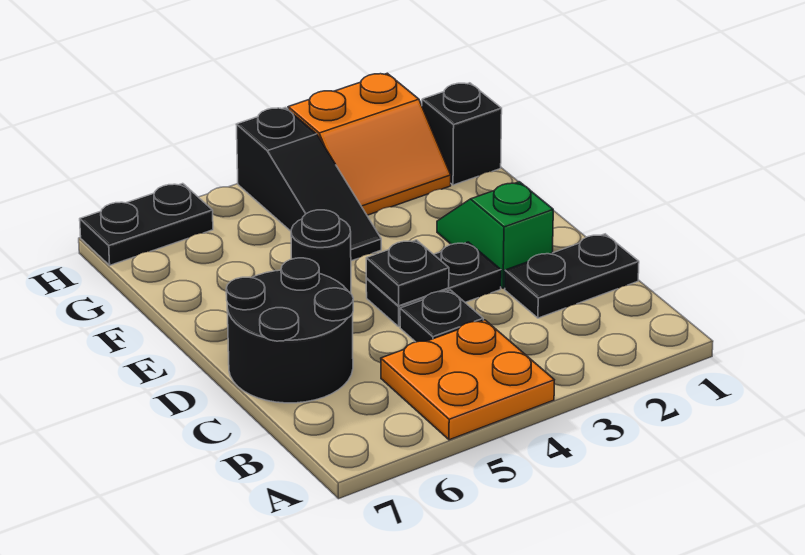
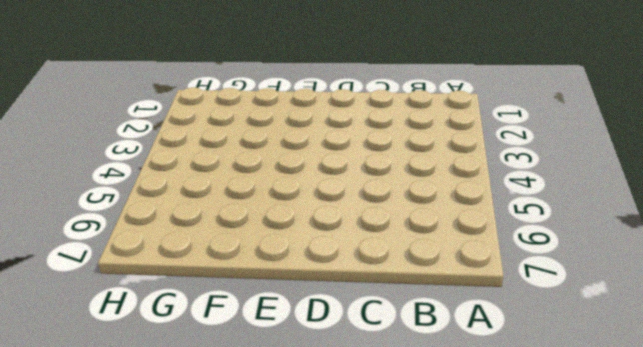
none -> orange 2x2 plate [381,320,554,440]
none -> black 1x2 plate [505,234,639,318]
none -> black 1x1 plate [400,290,483,342]

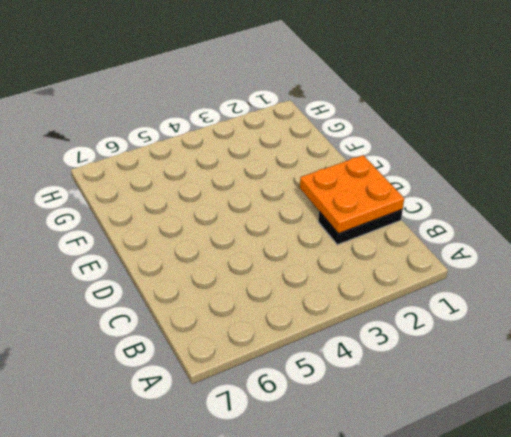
orange 2x2 plate [300,155,404,234] -> orange 2x2 plate moved to [381,320,554,440]
none -> black 1x1 plate [400,290,483,342]
none -> black 2x2 round brick [226,258,353,403]
none -> green 1x2 slope [437,182,553,289]

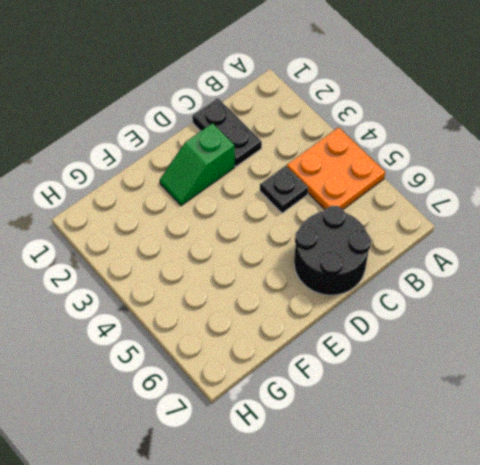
none -> black 1x2 plate [366,242,501,326]
none -> black 1x1 round brick [291,210,351,293]
none -> black 1x3 slope [236,108,381,261]

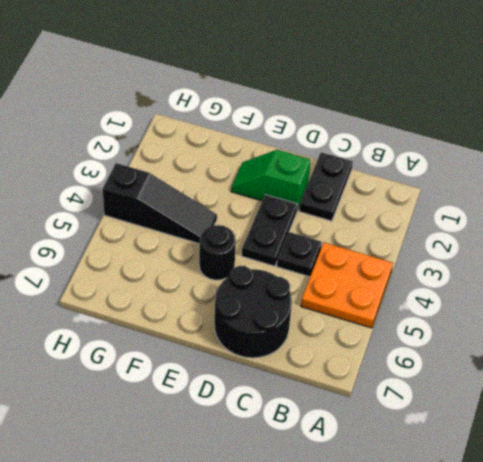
none -> black 1x1 brick [422,83,502,185]
none -> orange 2x2 slope [288,73,451,215]
none -> black 1x2 plate [80,184,213,265]

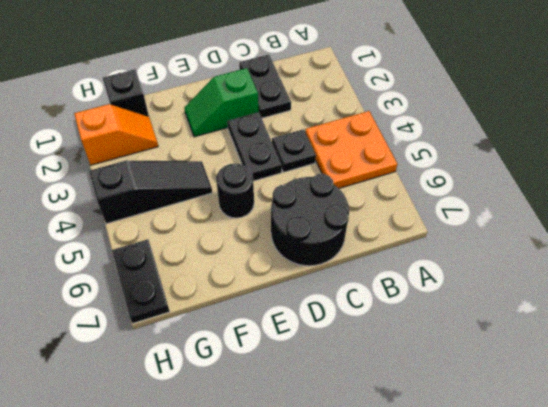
orange 1x2 slope [74,104,158,165] -> orange 2x2 slope [288,73,451,215]
none -> black 1x1 plate [366,240,449,306]

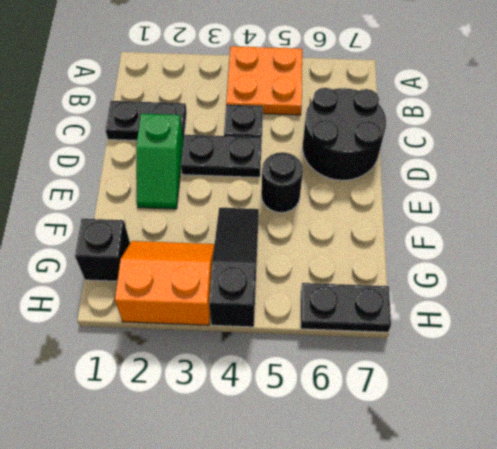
none -> black 1x1 plate [366,240,449,306]

